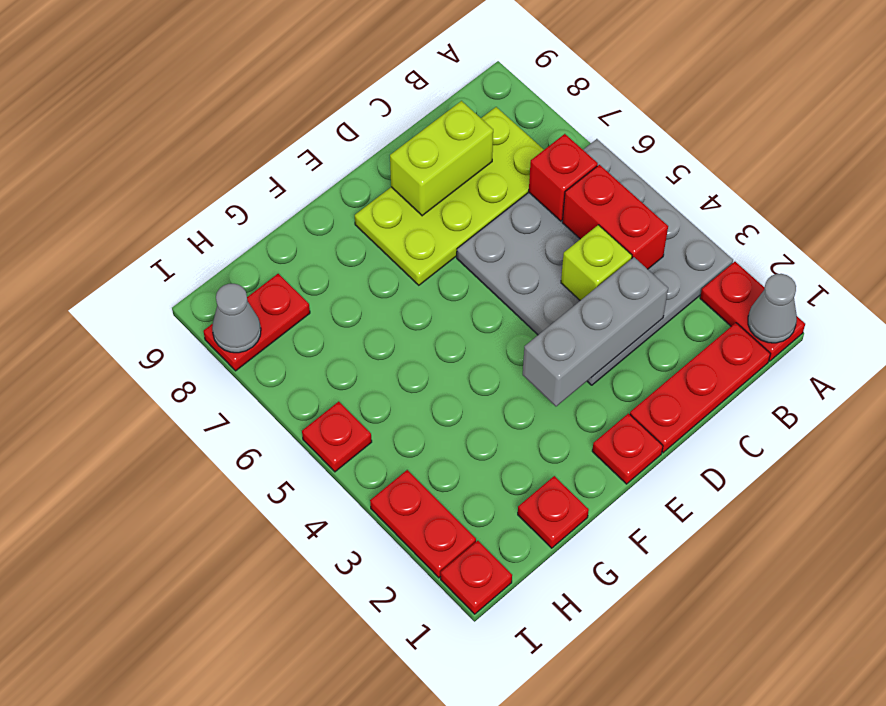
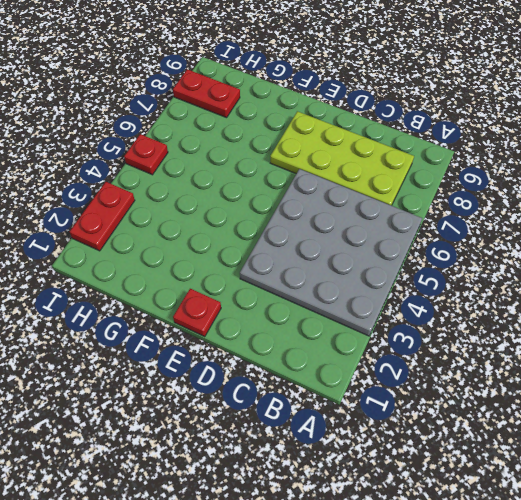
none -> red 1x2 plate [700,262,805,361]
none -> red 1x3 plate [630,323,770,453]
none -> red 1x1 plate [518,476,589,548]

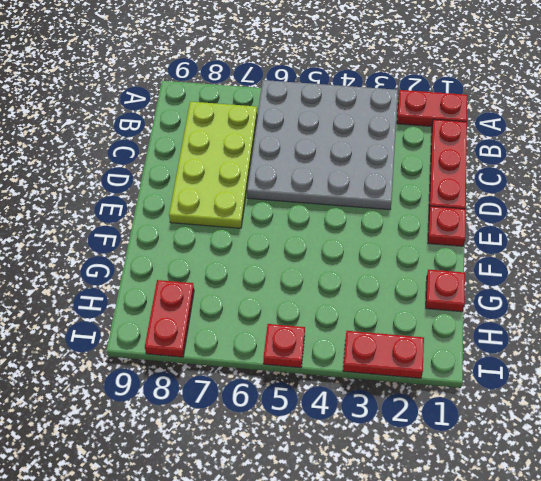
none -> red 1x1 plate [441,541,512,614]
none -> grey 1x1 cone [748,274,797,343]
none -> red 1x2 brick [562,165,668,269]

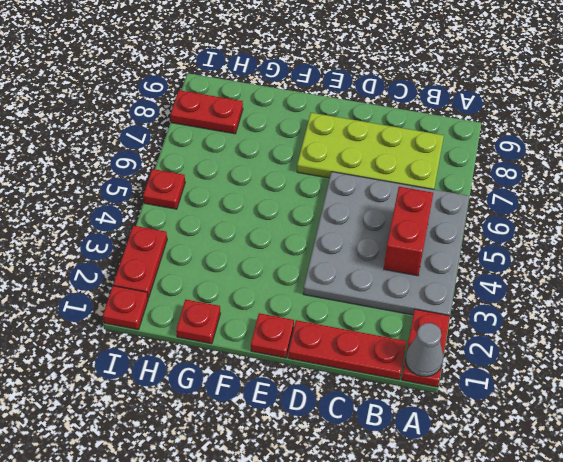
none -> red 1x1 brick [529,134,598,221]
none -> grey 1x3 brick [523,257,668,406]
none -> lime 1x1 brick [561,225,632,301]

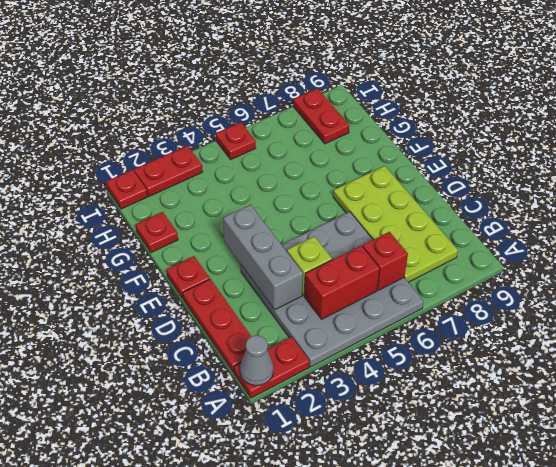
none -> lime 1x2 brick [390,101,493,216]
none -> grey 1x1 cone [212,284,261,353]

